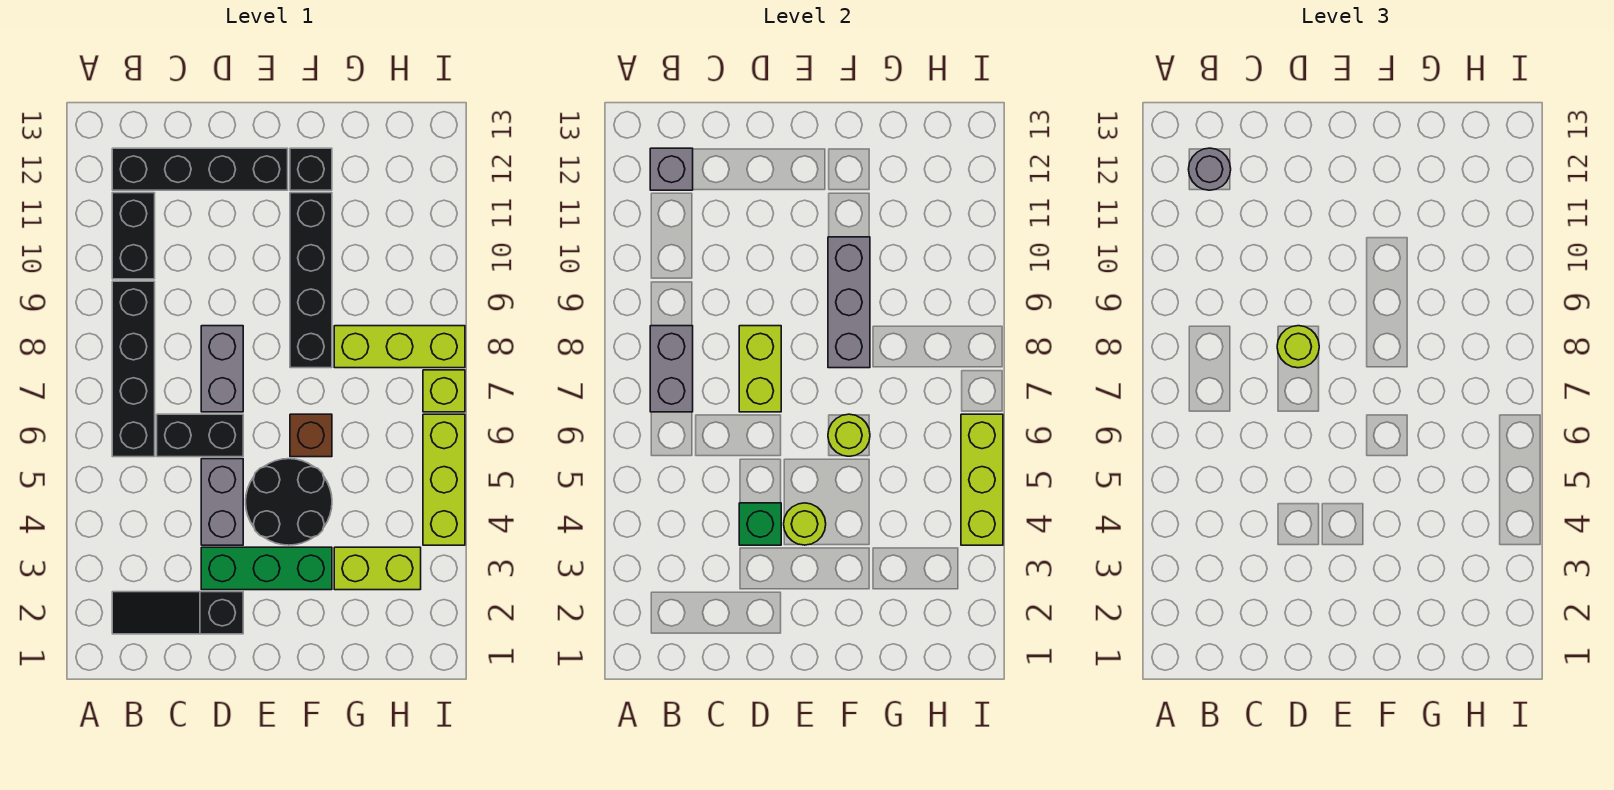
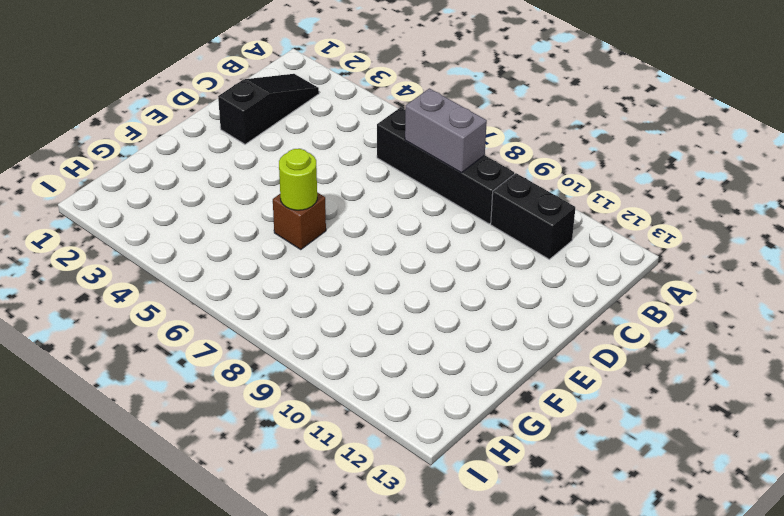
none -> black 1x4 brick [112,148,288,190]
none -> black 1x2 brick [157,414,243,457]
none -> green 1x3 brick [201,547,332,590]

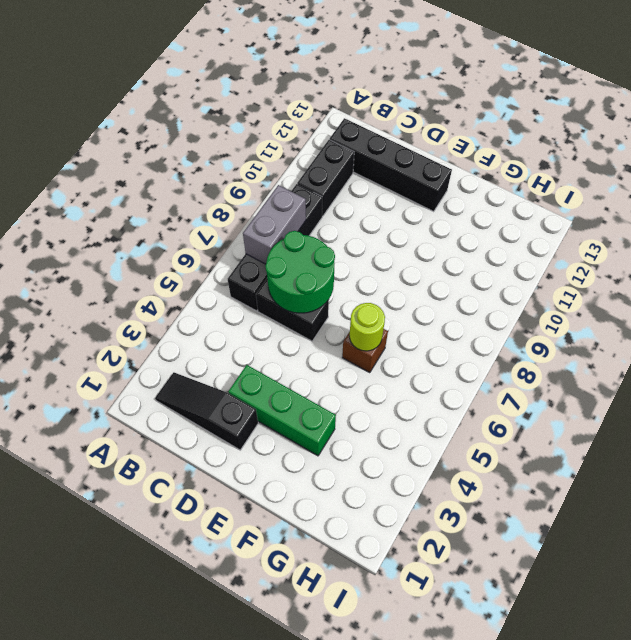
green 2x2 round brick [265,231,335,313] -> lime 1x2 brick [739,326,781,412]
none -> grey 1x2 brick [201,459,243,545]
none -> grey 1x2 brick [201,326,243,412]
none -> black 2x2 round brick [246,459,332,545]

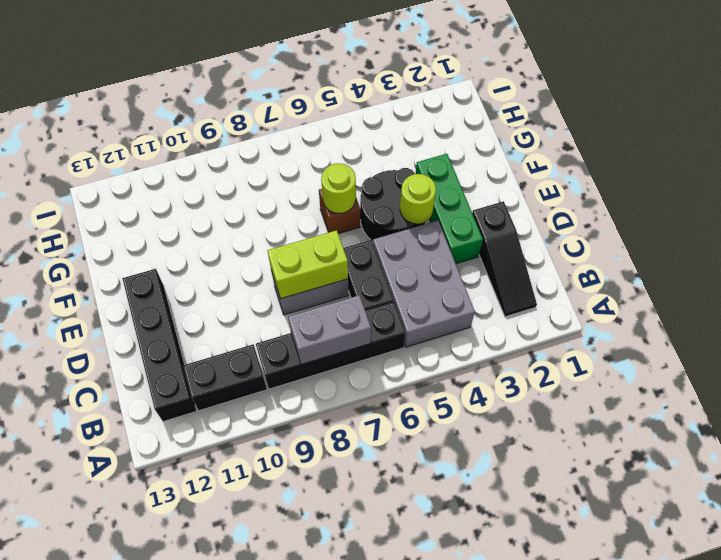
grey 2x3 brick [373,221,475,347] -> grey 1x2 brick [201,459,243,545]
none -> black 1x4 brick [290,193,332,368]
none -> black 1x1 brick [290,148,332,190]
none -> lime 1x2 brick [334,547,421,590]

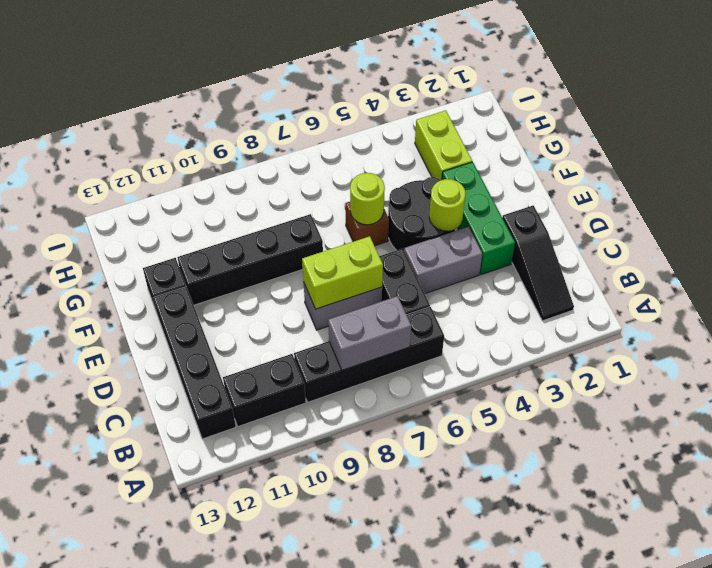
none -> lime 1x3 brick [334,326,465,368]
none -> lime 1x3 brick [423,414,465,545]
none -> lime 1x1 brick [423,370,465,412]

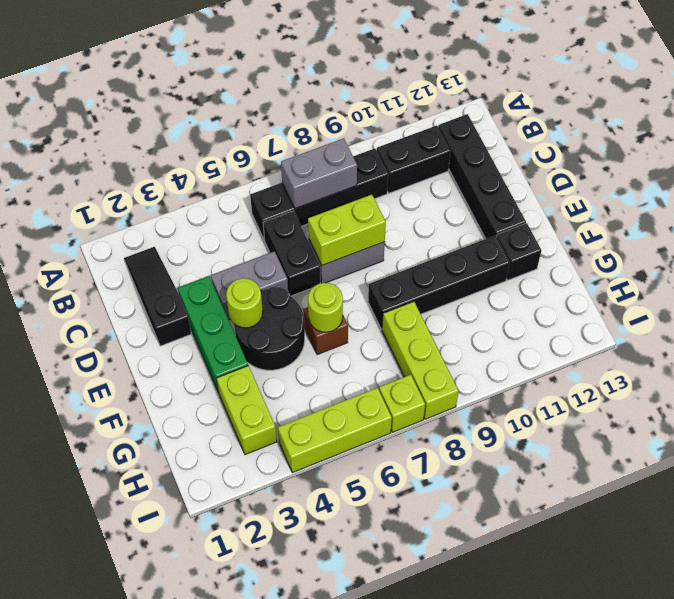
none -> grey 1x1 brick [650,148,693,190]
none -> green 1x1 brick [739,503,781,545]
none -> grey 1x3 brick [828,237,870,368]

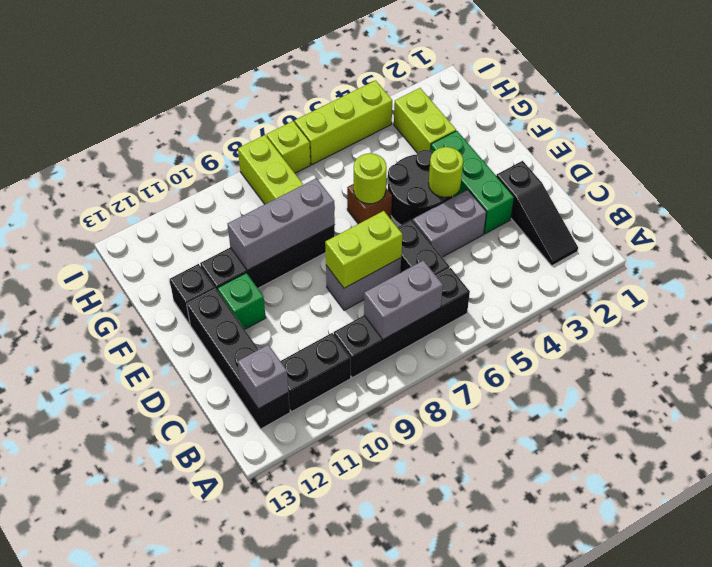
green 1x1 brick [218,273,266,329] -> green 1x1 brick moved to [739,503,781,545]
none -> lime 1x3 brick [961,414,1003,545]
none -> grey 1x1 round brick [1189,148,1231,190]
none -> lime 1x1 round brick [1277,326,1319,368]

